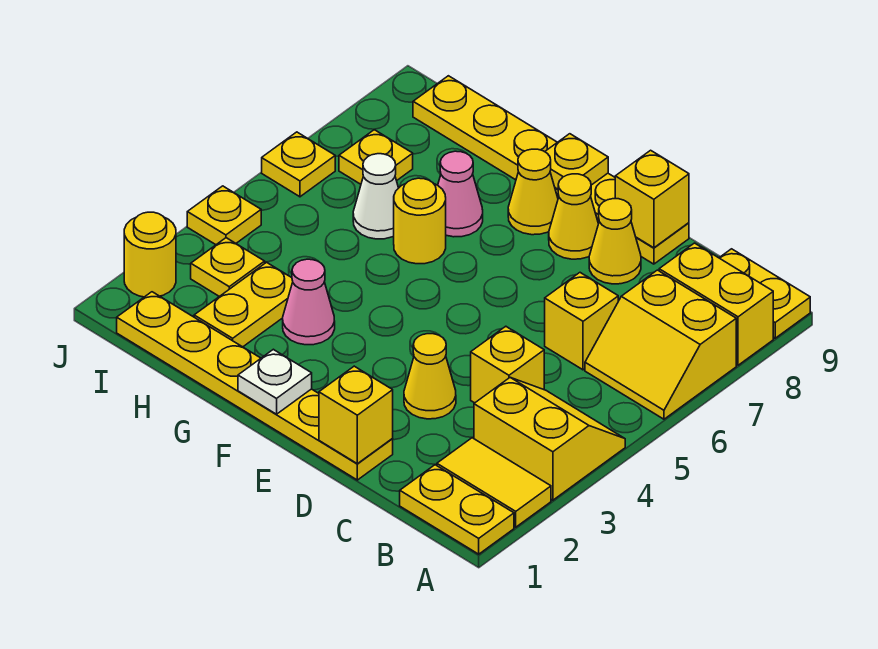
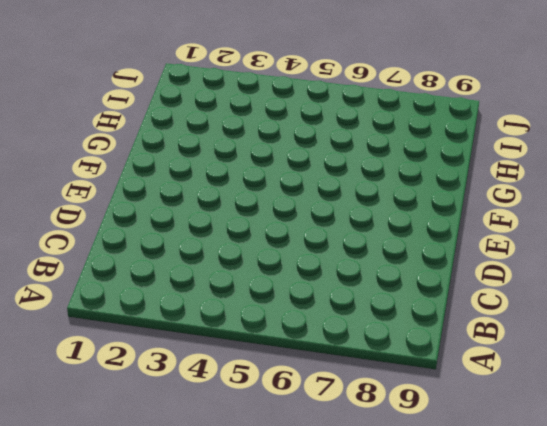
none -> yellow 1x2 plate [400,465,514,554]
none -> yellow 1x2 tile [437,438,551,527]
none -> yellow 2x2 slope [474,378,625,500]

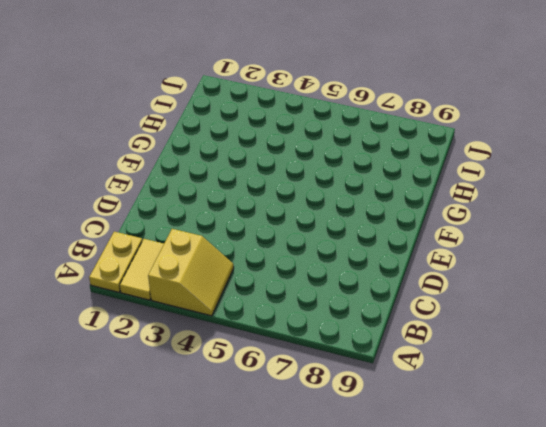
none -> yellow 2x2 slope [585,270,736,419]
none -> yellow 1x2 brick [659,243,773,365]
none -> yellow 1x2 plate [719,249,810,338]

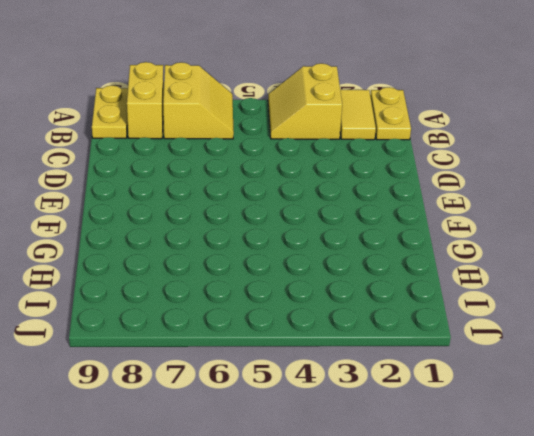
none -> yellow 1x1 brick [471,326,544,403]
none -> yellow 1x1 brick [545,273,618,370]
none -> yellow 1x6 plate [117,292,393,480]

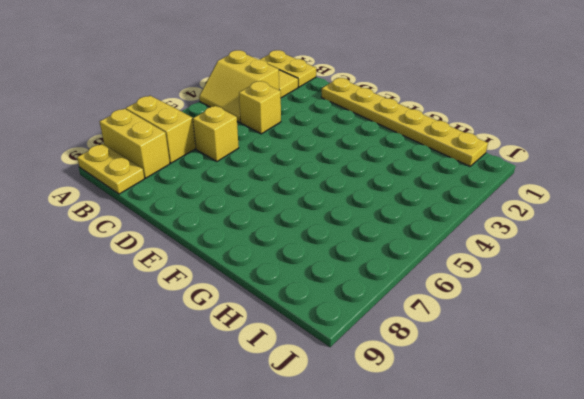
none -> yellow 1x1 cone [404,334,456,419]
none -> yellow 1x1 cone [589,199,641,284]
none -> yellow 1x6 plate [413,76,689,264]

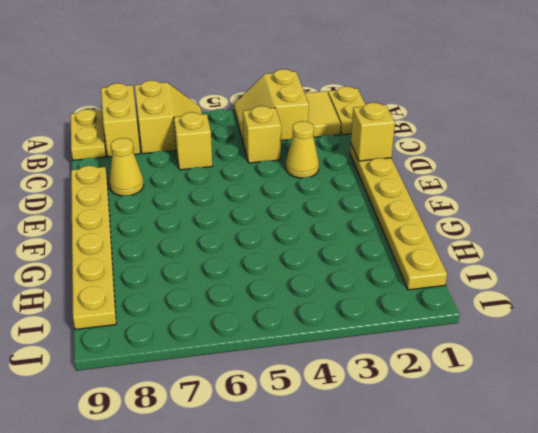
none -> yellow 1x1 cone [549,174,598,259]
none -> yellow 1x1 cone [508,149,558,235]
none -> pink 1x1 cone [283,259,335,345]

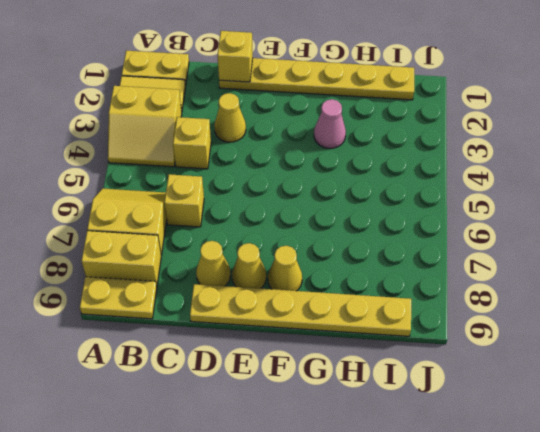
none -> yellow 1x1 round brick [394,178,446,264]
none -> pink 1x1 cone [438,151,483,237]
none -> yellow 1x2 plate [194,262,293,347]

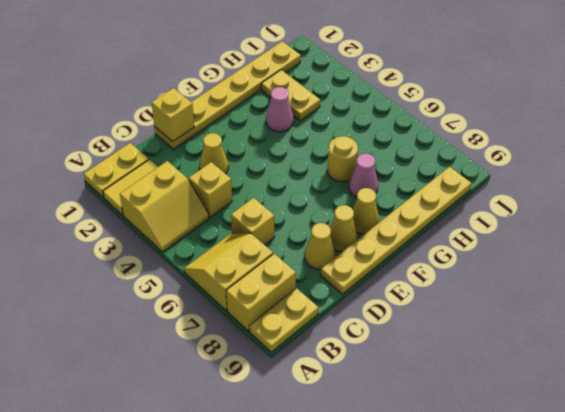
none -> white 1x1 cone [353,154,398,239]
none -> yellow 1x1 plate [191,238,265,297]
none -> yellow 1x1 plate [339,130,413,184]

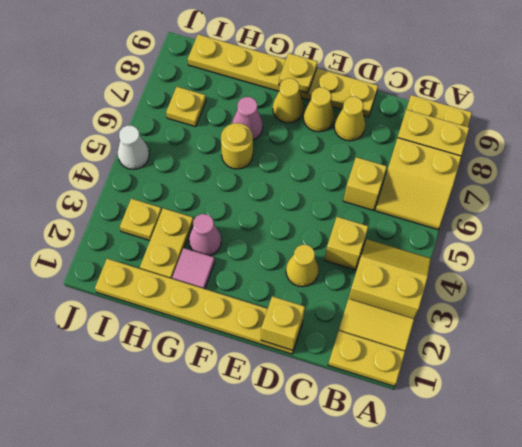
pink 1x1 tile [173,248,215,289] -> none
white 1x1 cone [118,125,149,169] -> white 1x1 cone moved to [353,154,398,239]
none -> yellow 1x1 round brick [124,212,176,297]
none -> yellow 1x1 plate [187,186,261,245]
none -> yellow 1x1 plate [262,132,335,197]

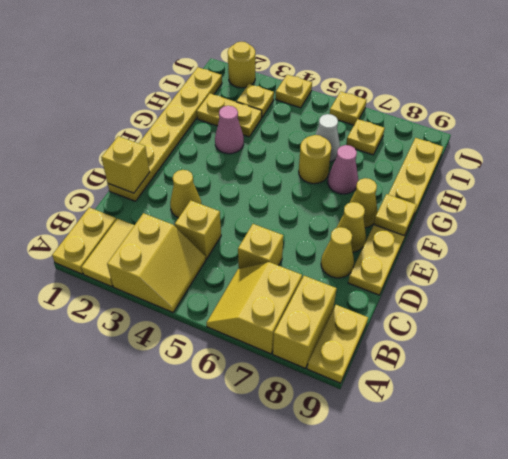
none -> yellow 1x1 brick [615,150,689,248]
none -> white 1x1 plate [238,349,312,414]

